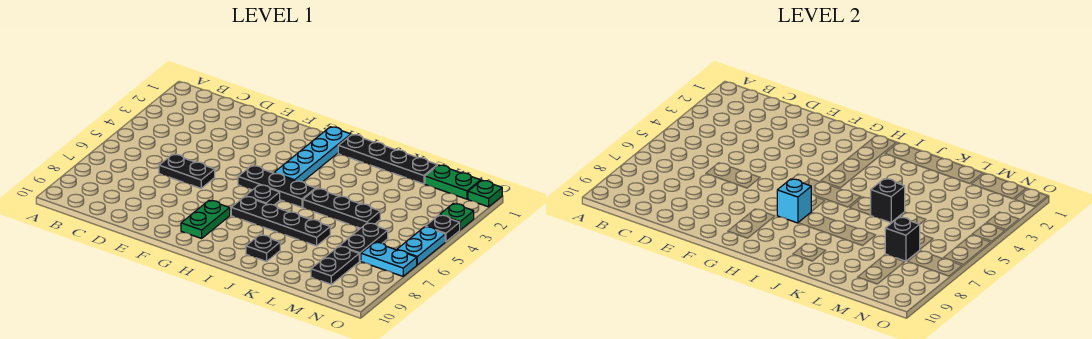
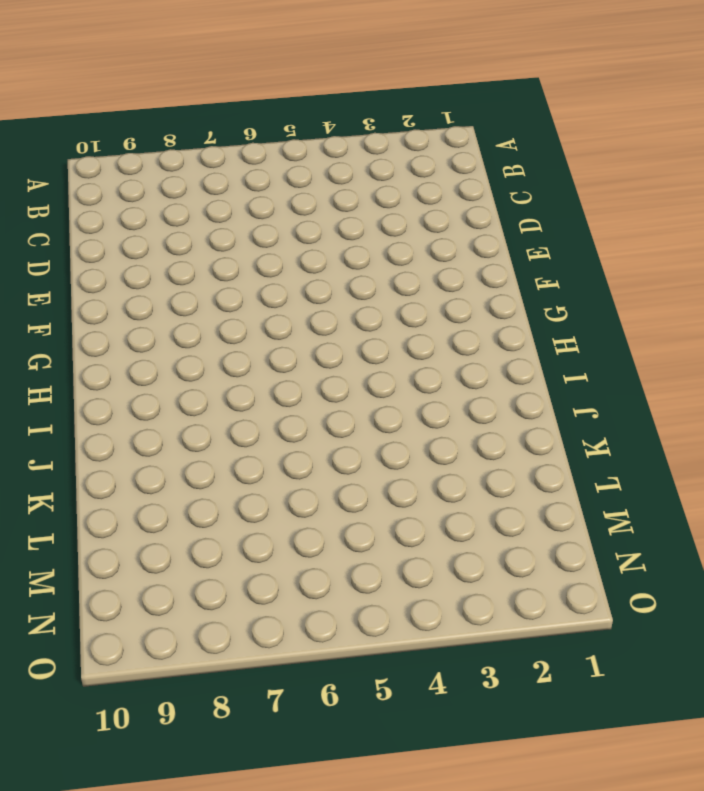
none -> black 1x2 plate [159,154,215,188]
none -> black 1x3 plate [238,166,316,207]
none -> green 1x2 plate [181,200,230,238]

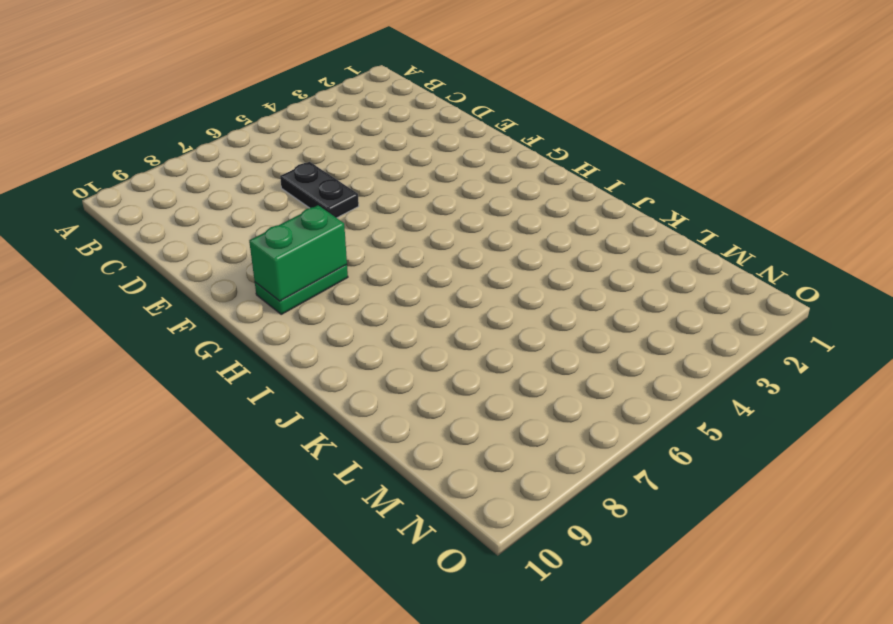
green 1x2 brick [249,205,347,301] -> none
none -> black 1x3 plate [238,166,316,207]
none -> cyan 1x4 plate [274,127,351,182]
none -> black 1x1 plate [246,185,280,205]

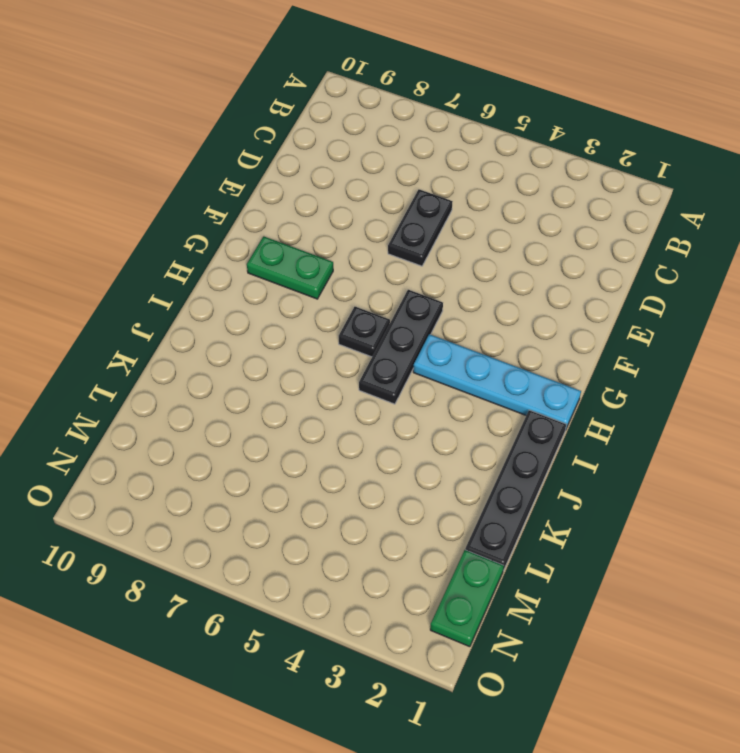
none -> black 1x4 plate [231,196,330,246]
none -> black 1x3 plate [303,188,380,228]
none -> black 1x1 plate [246,235,280,261]

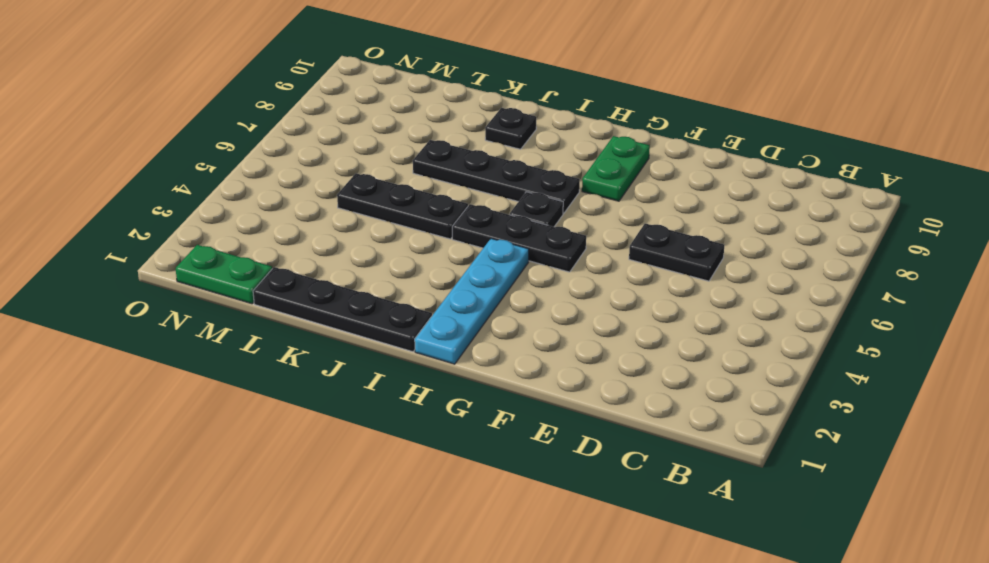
none -> black 1x2 plate [340,223,388,261]
none -> black 1x2 plate [311,246,359,284]
none -> cyan 1x2 plate [361,242,417,276]

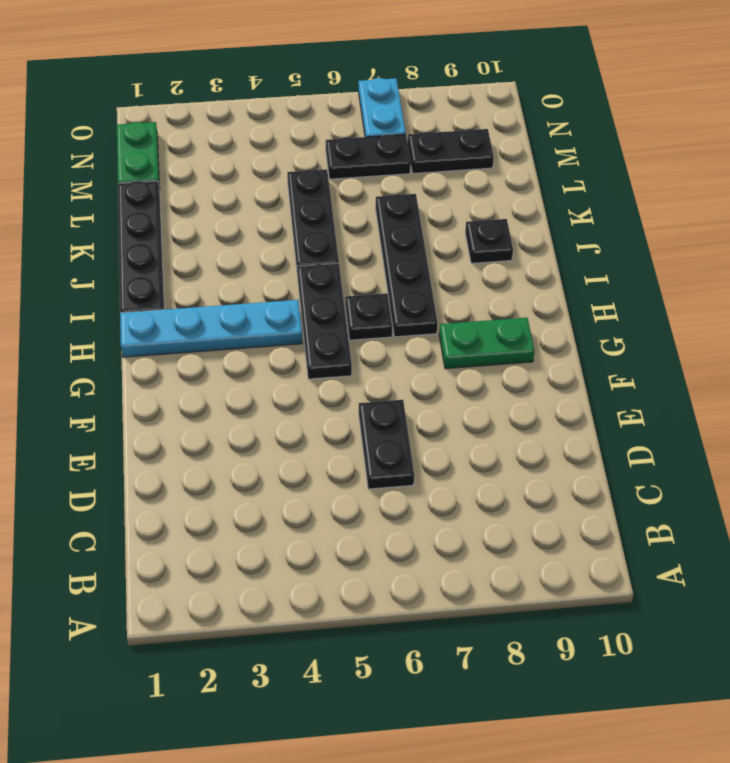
none -> green 1x1 plate [468,180,502,207]
none -> green 1x1 plate [440,204,474,230]
none -> black 1x1 plate [425,215,460,242]

